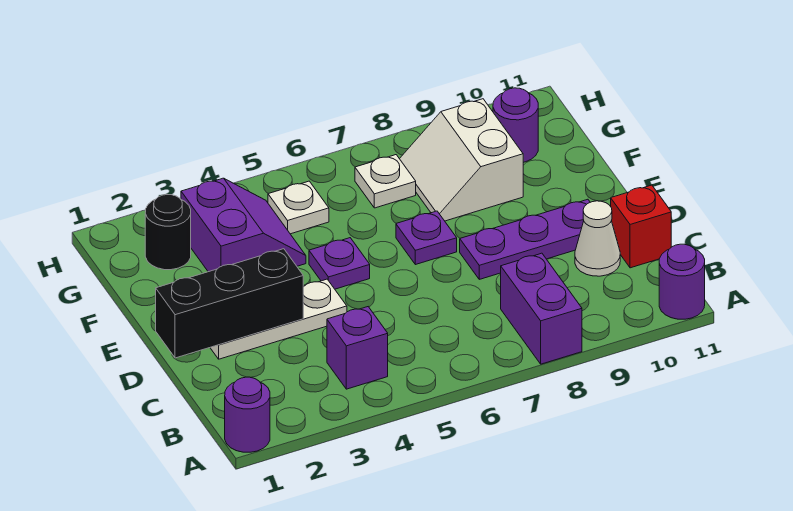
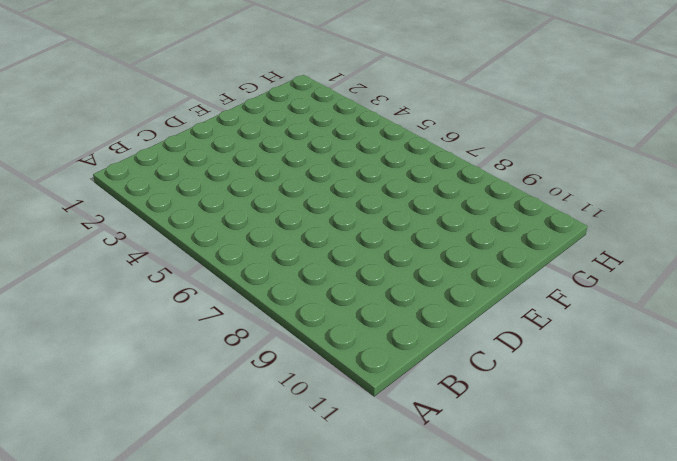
none -> purple 1x1 round brick [225,377,270,452]
none -> purple 1x2 brick [501,253,582,364]
none -> purple 1x1 round brick [659,244,705,319]

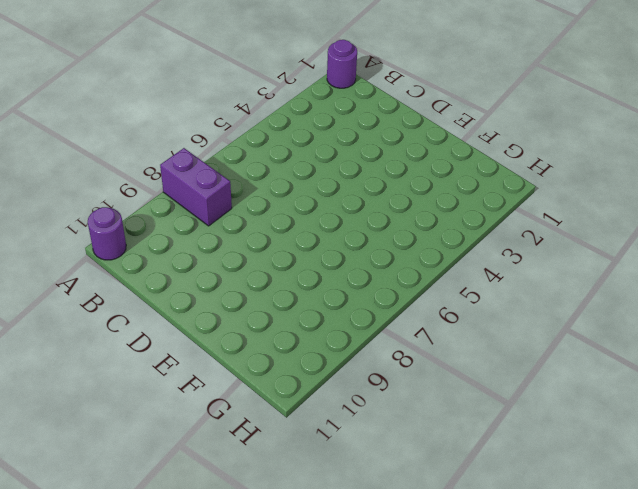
none -> purple 1x1 brick [327,307,388,389]
none -> white 1x1 cone [575,201,620,276]
none -> red 1x1 brick [611,185,671,268]

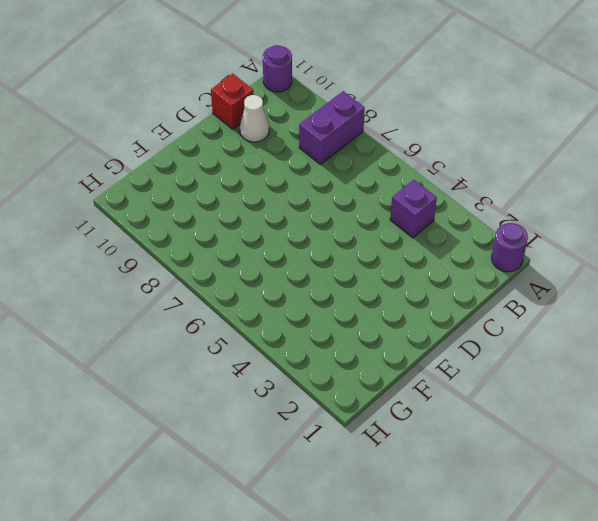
none -> white 1x3 plate [210,279,347,359]
none -> purple 1x3 plate [460,199,590,279]
none -> purple 1x1 plate [309,238,370,289]

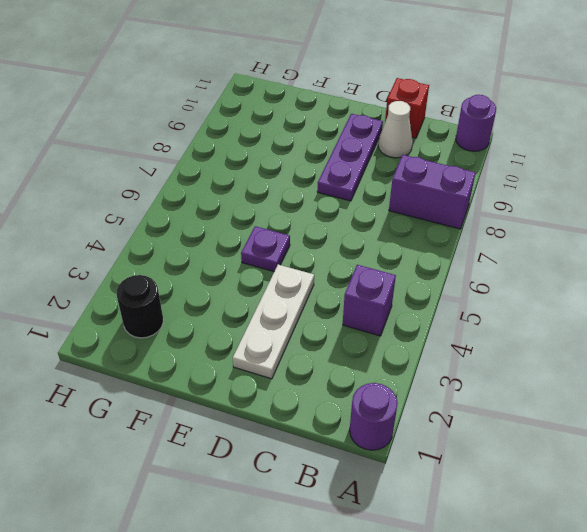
none -> purple 1x1 plate [396,211,457,265]
none -> purple 2x2 slope [181,178,306,272]
none -> white 2x2 slope [400,99,523,221]

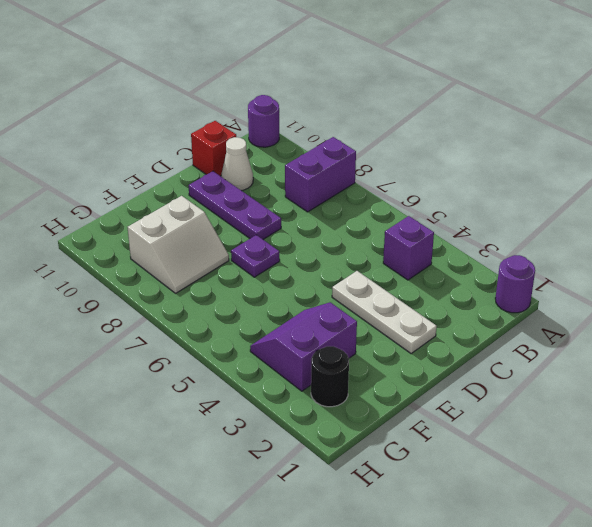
none -> purple 1x1 plate [309,238,370,289]
none -> white 1x1 plate [268,181,329,234]
none -> white 1x1 plate [355,155,416,208]

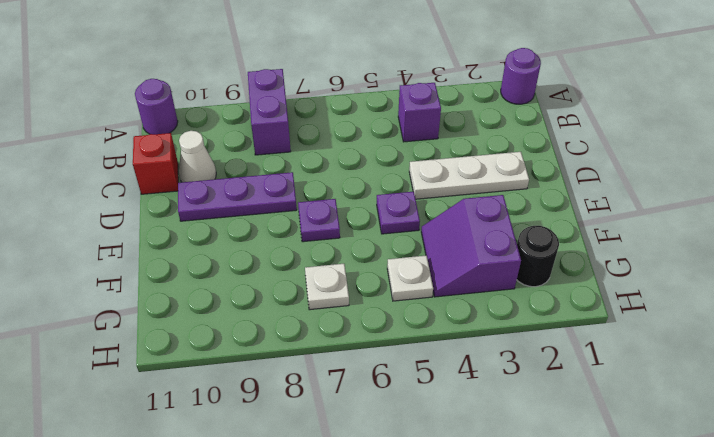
none -> white 2x2 slope [400,99,523,221]
none -> purple 1x1 round brick [493,88,538,162]
none -> black 1x3 brick [156,249,303,358]

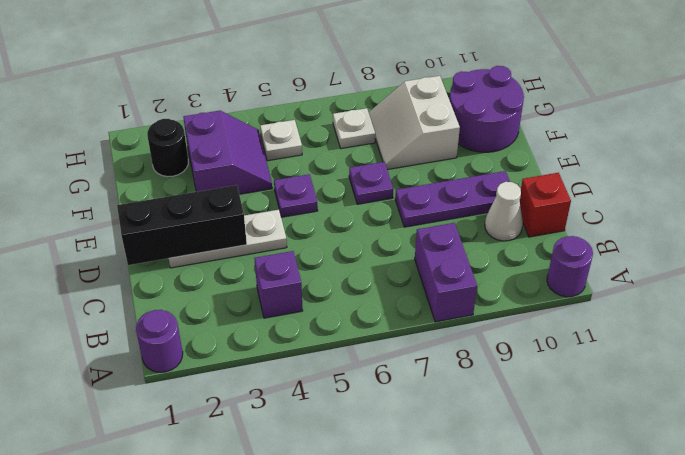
purple 2x2 round brick [449,66,524,152] -> purple 1x1 round brick [493,88,538,162]

